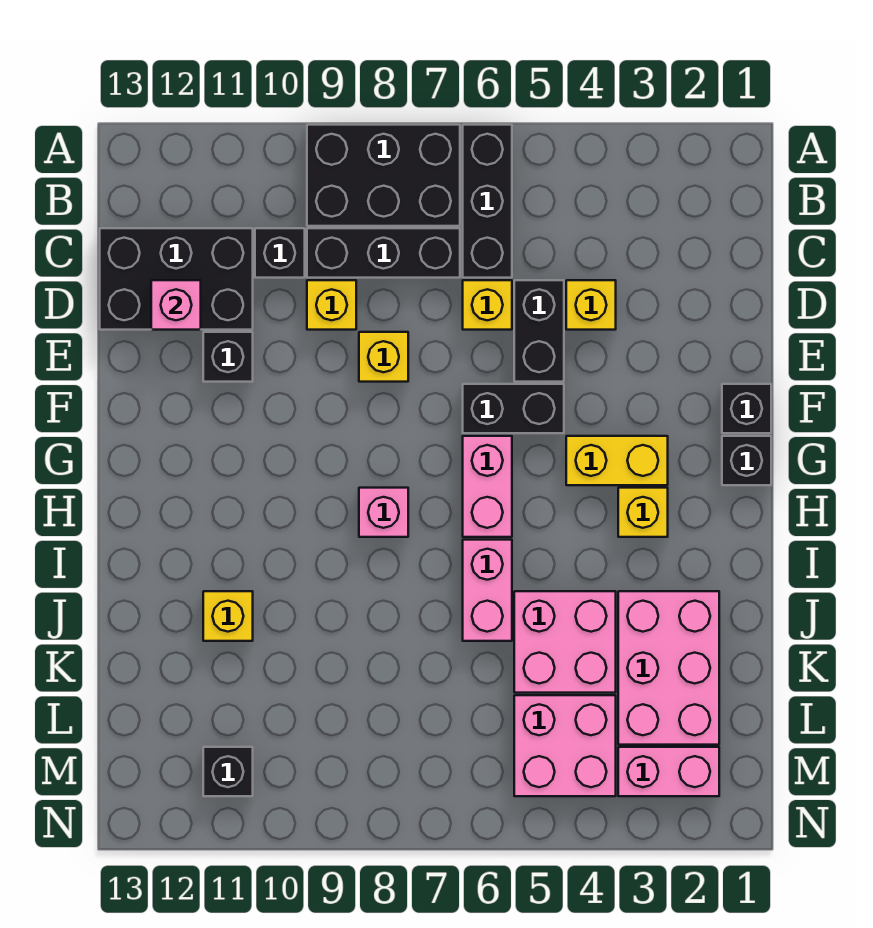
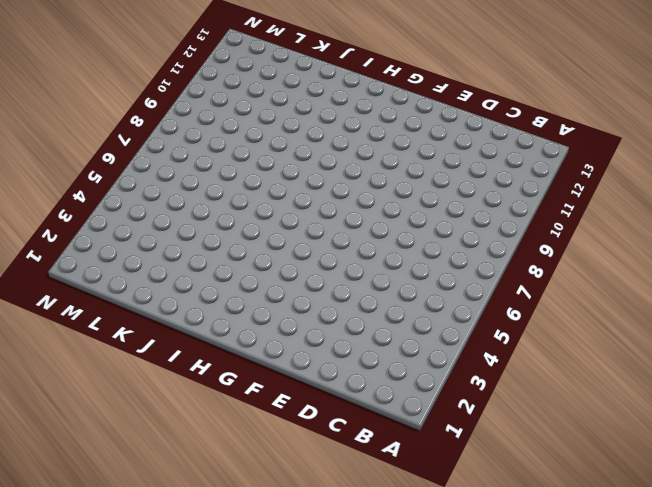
none -> black 1x3 brick [463,125,512,278]
none -> black 2x3 brick [307,125,460,226]
none -> black 1x3 brick [307,228,460,278]

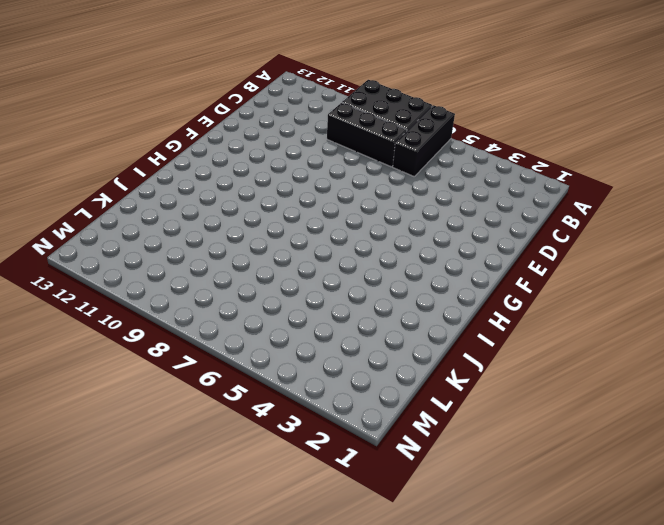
none -> black 1x1 brick [255,228,305,278]
none -> black 2x3 brick [100,228,253,330]
none -> yellow 1x1 brick [566,280,616,330]

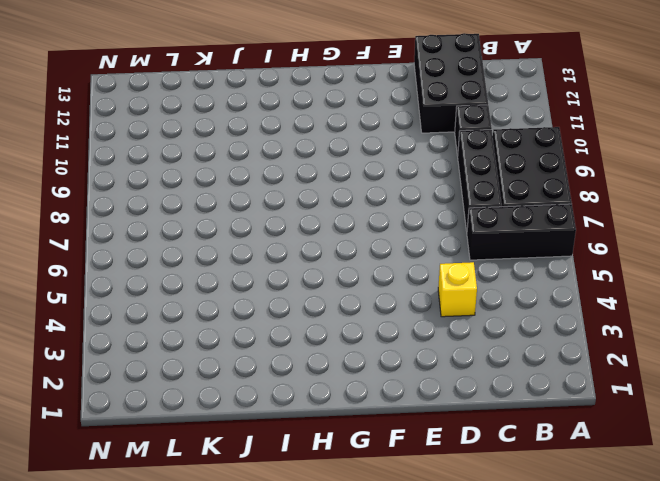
none -> black 1x2 brick [514,280,564,382]
none -> yellow 1x1 brick [463,280,512,330]
none -> yellow 1x1 brick [307,280,356,330]

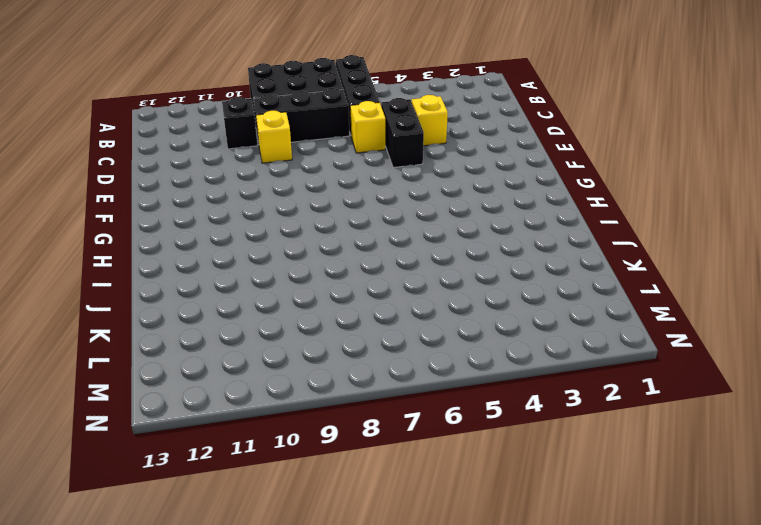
none -> black 2x3 brick [100,228,253,330]
none -> yellow 1x1 brick [359,332,408,382]
none -> black 1x1 brick [203,332,253,382]

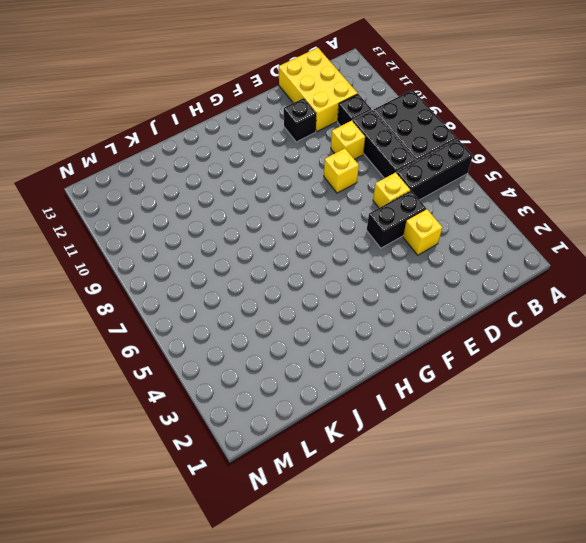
yellow 2x3 brick [279,48,358,131] -> black 2x3 brick [100,228,253,330]
none -> black 1x1 brick [722,384,771,433]
none -> black 1x2 brick [463,384,564,433]
none -> black 1x1 brick [722,436,771,485]

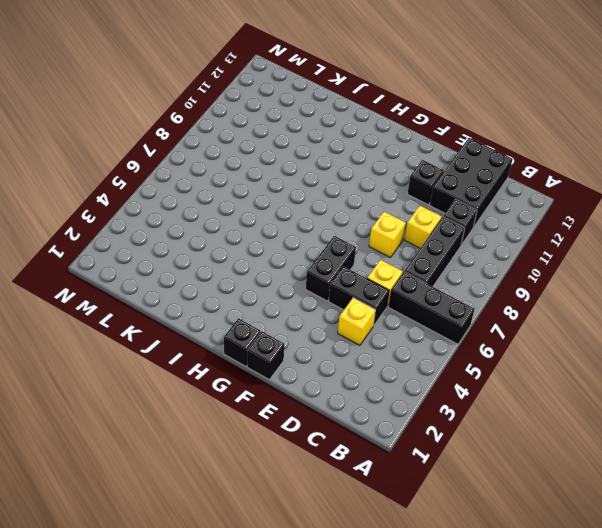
none -> black 2x3 brick [307,125,460,226]
none -> yellow 1x2 brick [566,436,668,485]
none -> pink 1x2 brick [463,436,512,537]

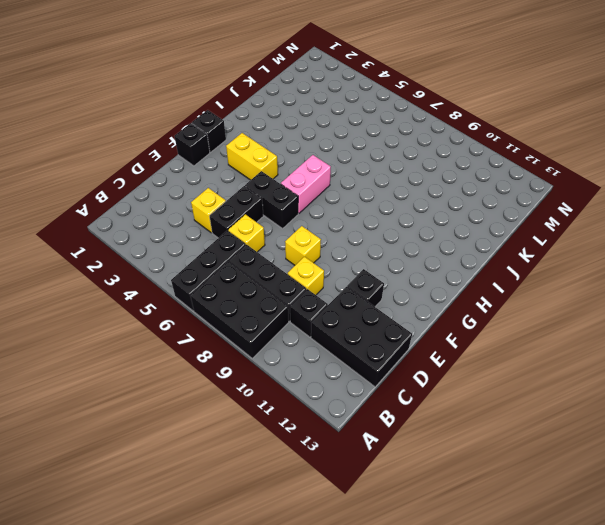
none -> yellow 1x1 brick [618,488,668,537]
none -> pink 1x1 brick [359,488,408,537]
none -> pink 1x2 brick [463,540,512,641]

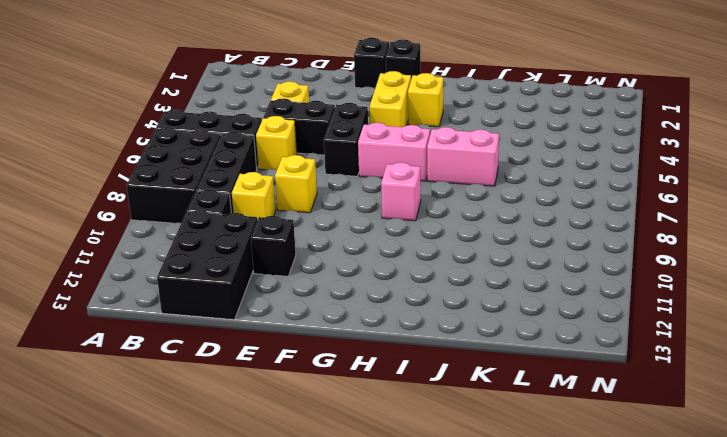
none -> pink 2x3 brick [618,591,719,745]
none -> pink 2x2 brick [514,591,616,693]
none -> yellow 1x1 brick [203,591,253,641]

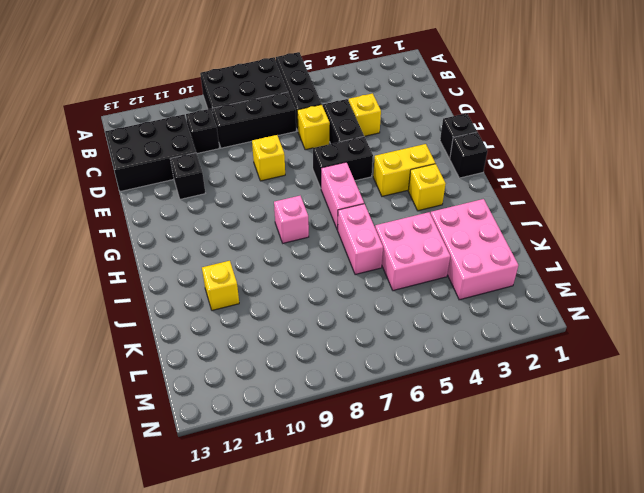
none -> yellow 1x1 brick [307,280,356,330]
none -> pink 2x2 brick [514,695,616,796]
none -> pink 1x2 brick [618,747,719,796]

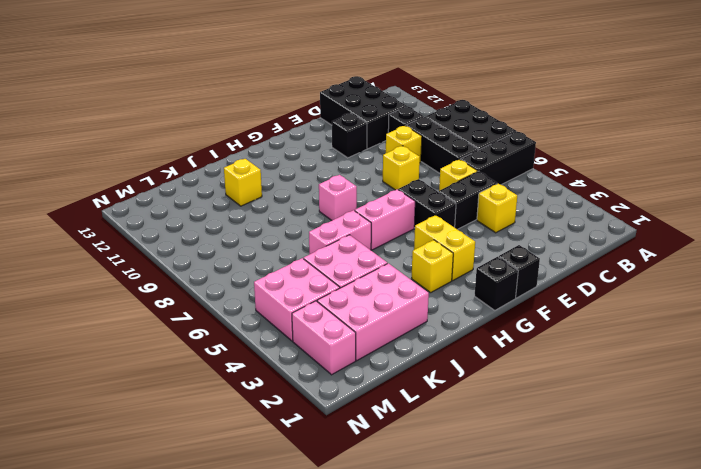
none -> black 1x1 brick [203,747,253,796]
none -> pink 1x1 brick [151,280,201,330]

